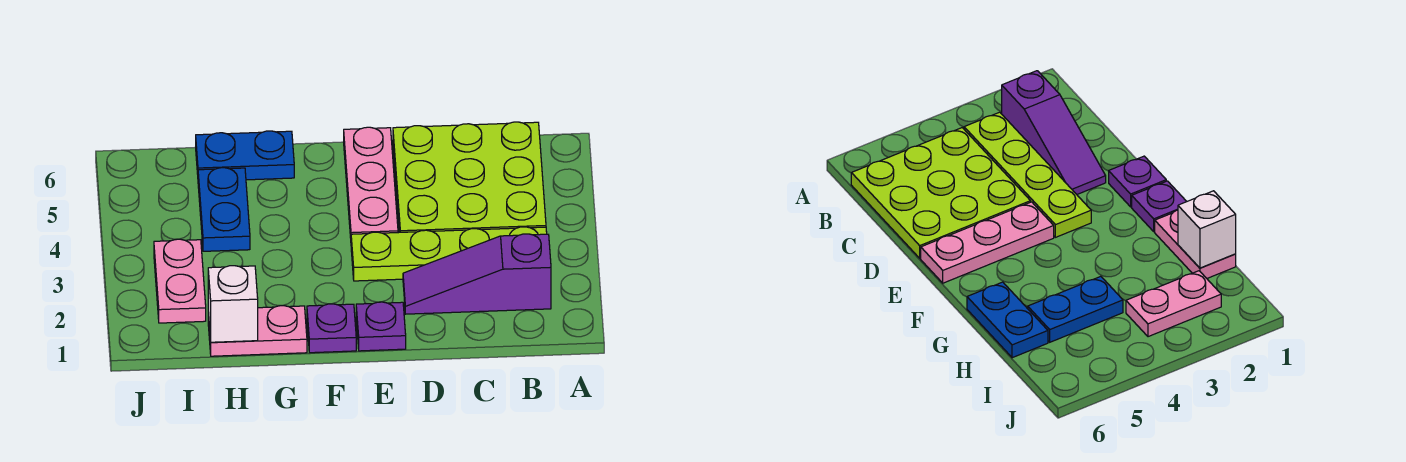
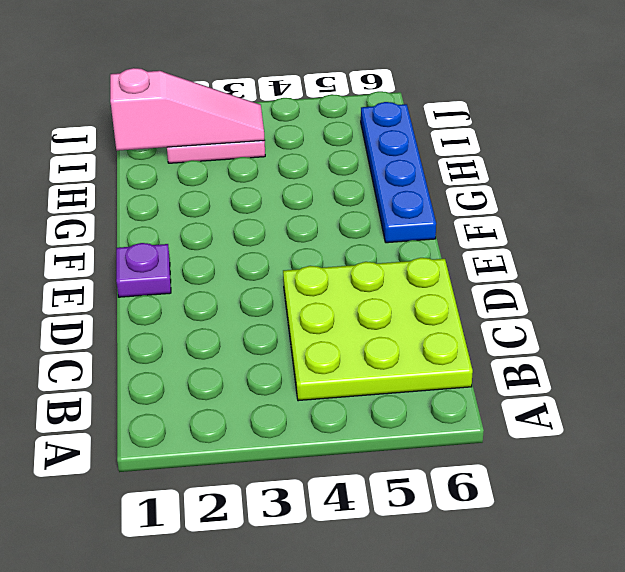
blue 1x4 plate [361,102,436,243] -> blue 1x2 plate [196,131,294,180]
pink 1x3 slope [110,68,264,151] -> none
none -> purple 1x3 slope [403,234,551,314]
none -> lime 1x4 plate [351,227,547,281]

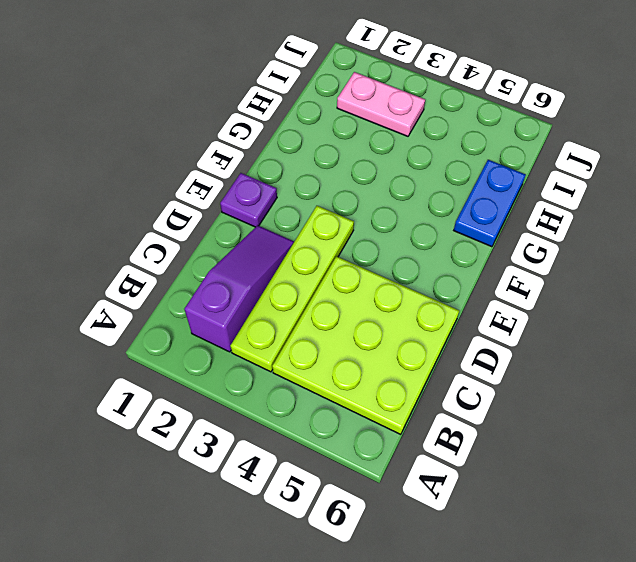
none -> pink 1x3 plate [344,127,398,238]
none -> purple 1x1 plate [307,304,356,353]

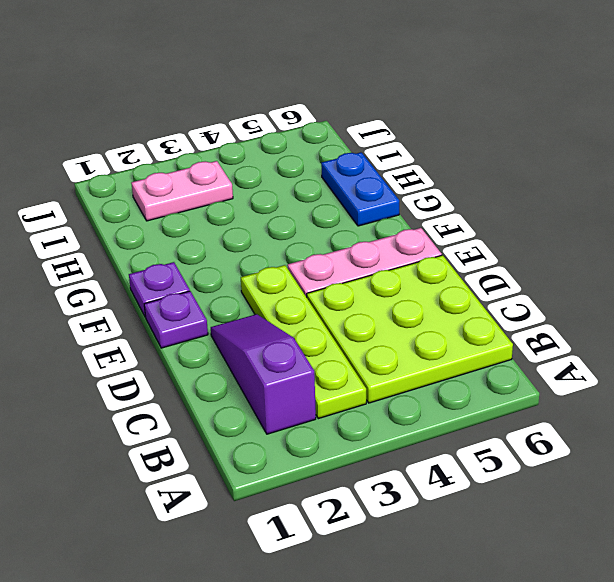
none -> pink 1x2 plate [208,306,307,356]
none -> blue 1x2 plate [198,168,250,251]

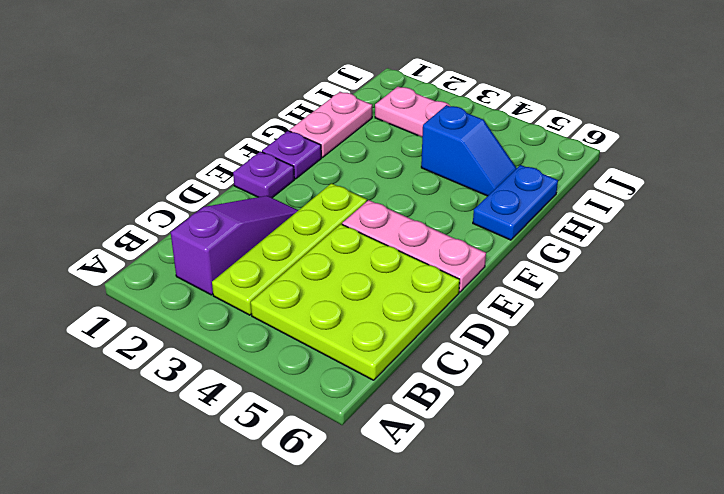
blue 1x2 slope [421,105,517,196] -> blue 1x2 plate [198,168,250,251]
none -> white 1x1 brick [208,266,258,342]

